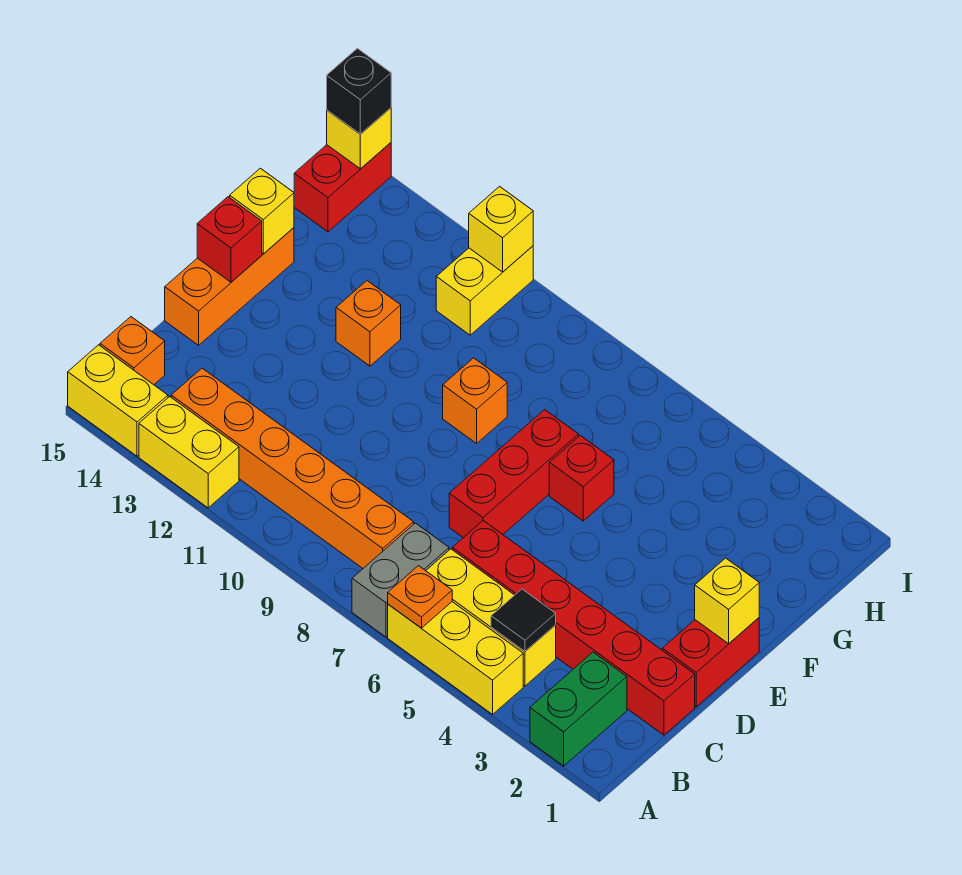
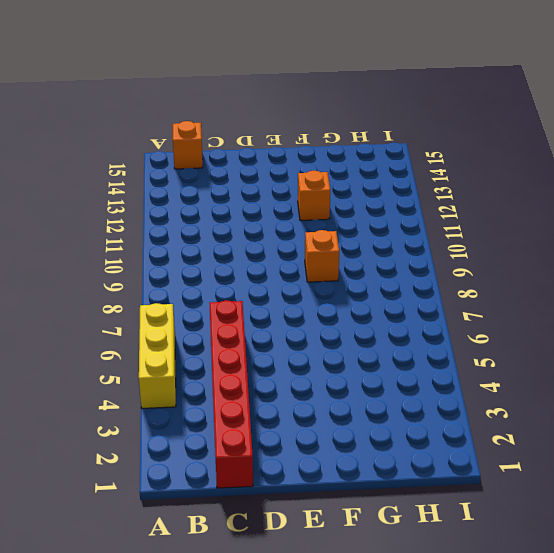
none -> green 1x2 brick [530,652,627,766]
none -> grey 1x2 brick [352,523,449,637]
none -> yellow 1x2 brick [139,397,239,508]

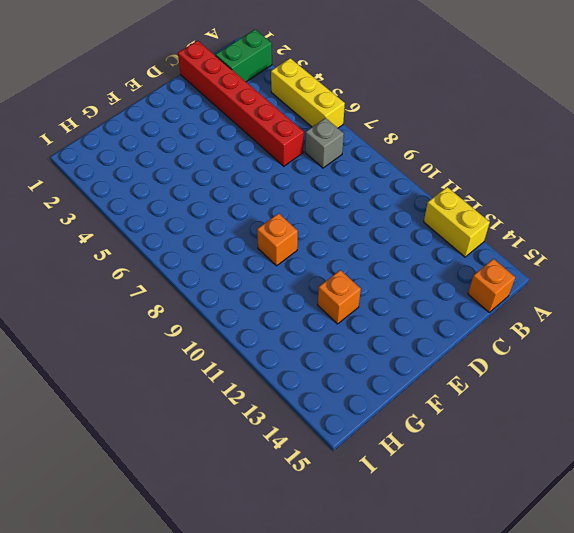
grey 1x1 brick [305,118,344,168] -> grey 1x2 brick [352,523,449,637]
none -> yellow 1x2 brick [68,345,168,456]
none -> yellow 1x3 brick [426,549,556,686]
none -> orange 1x6 brick [171,368,414,568]

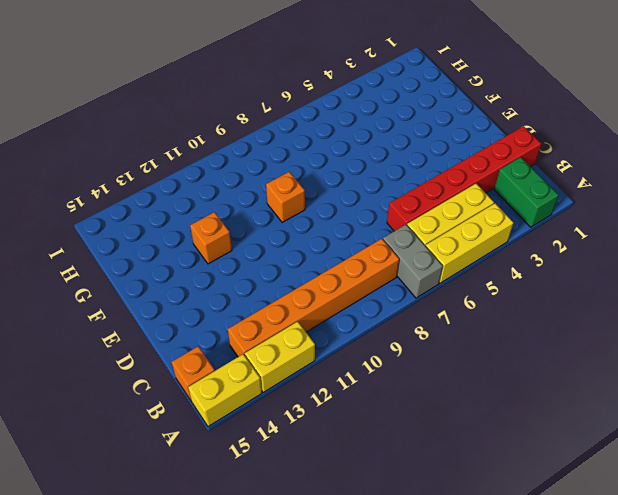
none -> red 1x2 brick [662,618,759,707]
none -> red 1x3 brick [449,410,579,538]
none -> orange 1x3 brick [165,228,294,345]

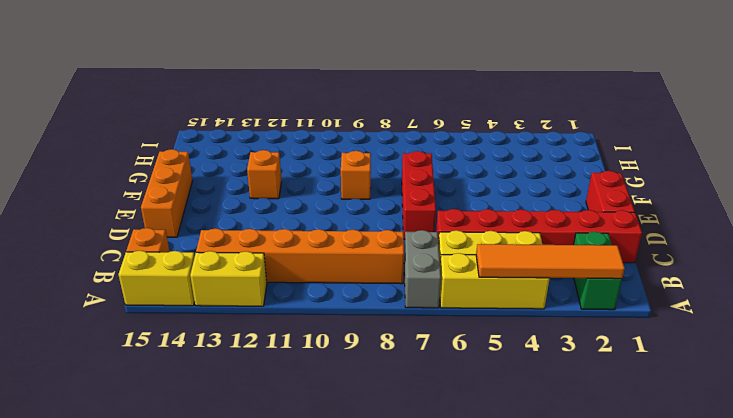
orange 1x4 tile [476,244,625,279] -> none
none -> red 1x1 brick [549,435,614,521]
none -> yellow 1x2 brick [436,246,533,335]
none -> red 1x2 brick [294,143,391,232]

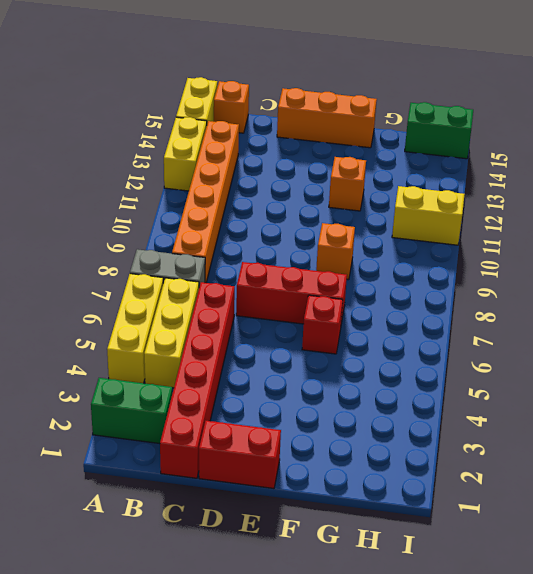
green 1x2 brick [405,102,473,159] -> red 1x2 brick [294,143,391,232]
none -> orange 1x1 plate [388,566,452,628]
none -> black 1x1 tile [491,589,556,651]
none -> yellow 1x1 brick [695,558,759,644]

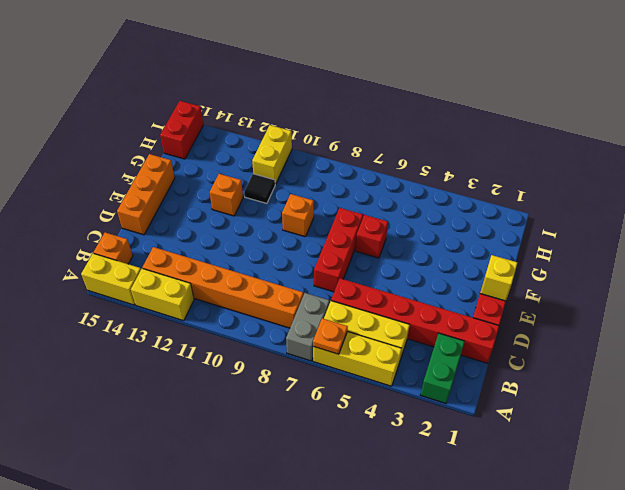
black 1x1 tile [244,174,275,203] -> black 1x1 tile moved to [491,589,556,651]
none -> red 1x1 brick [197,197,262,282]
none -> yellow 1x1 brick [230,168,294,254]
none -> yellow 1x1 brick [469,187,533,272]

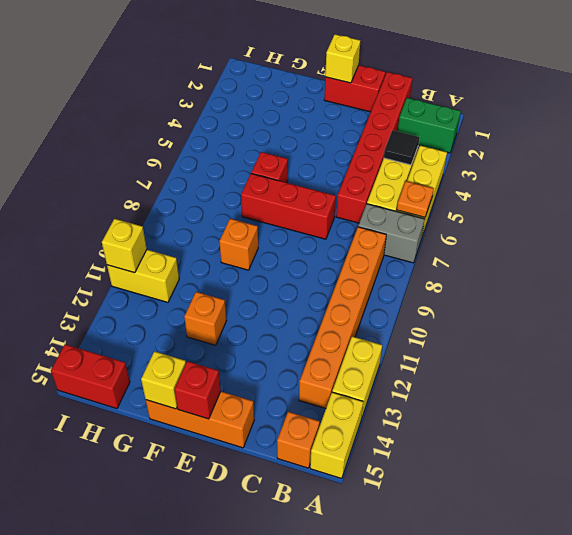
none -> yellow 1x1 brick [327,108,391,169]
none -> black 1x1 brick [327,48,391,134]

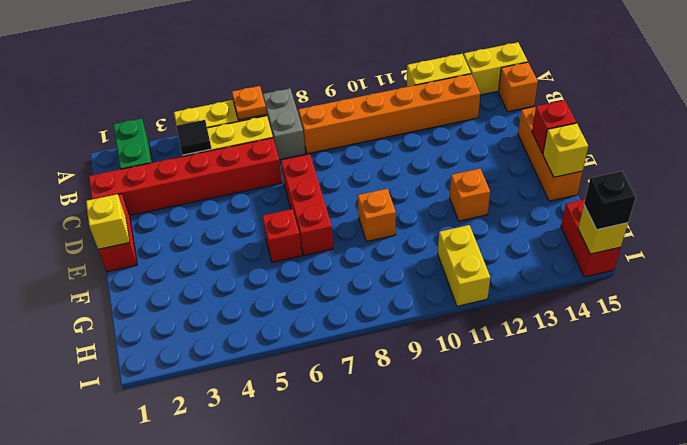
none -> yellow 1x1 brick [469,187,533,272]

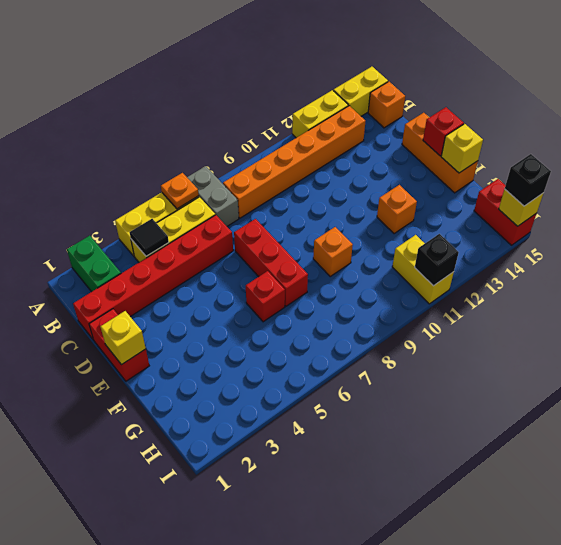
black 1x1 brick [415,234,459,286] -> yellow 1x1 brick [469,187,533,272]

